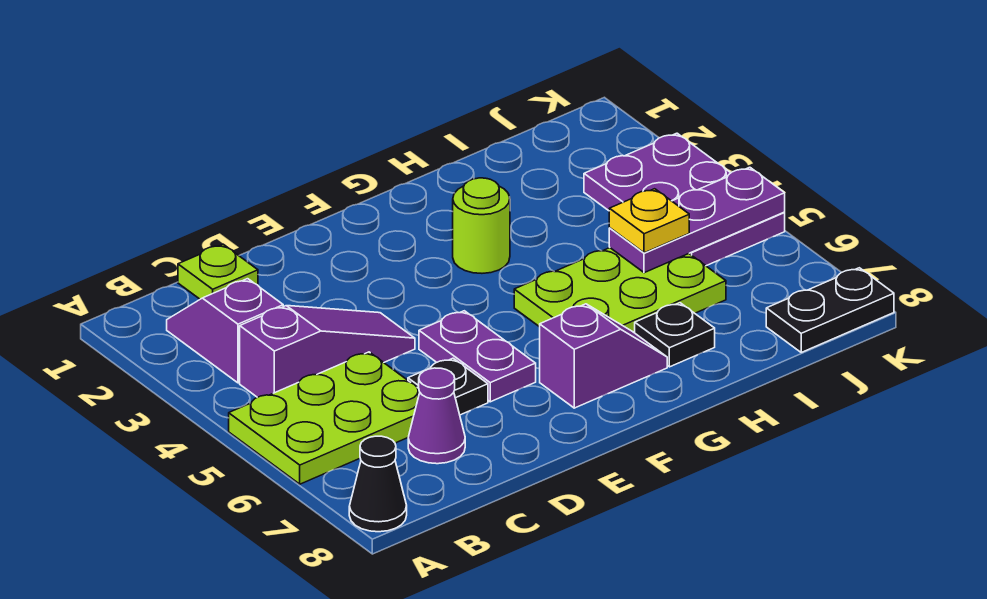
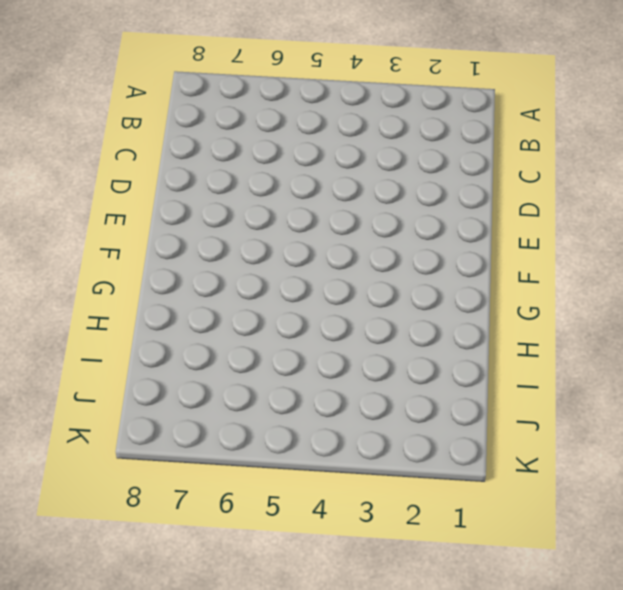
none -> lime 2x3 plate [229,352,420,484]
none -> black 1x1 cone [349,436,407,532]
none -> purple 1x2 slope [167,279,283,383]

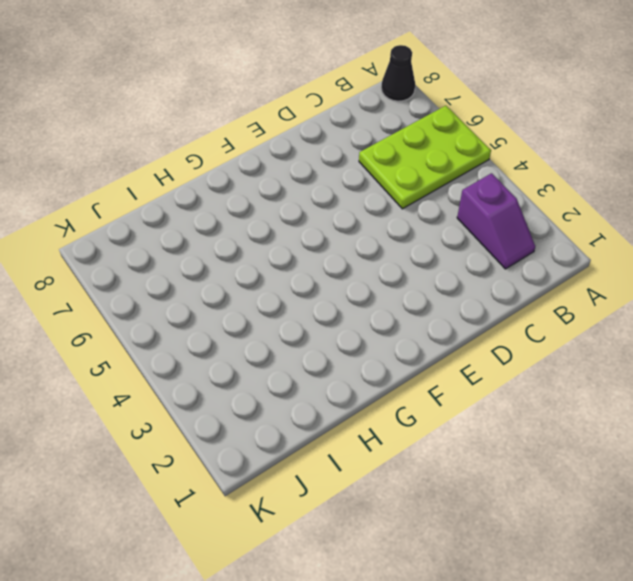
none -> purple 1x3 slope [240,306,415,397]
none -> lime 1x1 plate [178,244,258,299]
none -> purple 1x1 cone [408,368,465,464]

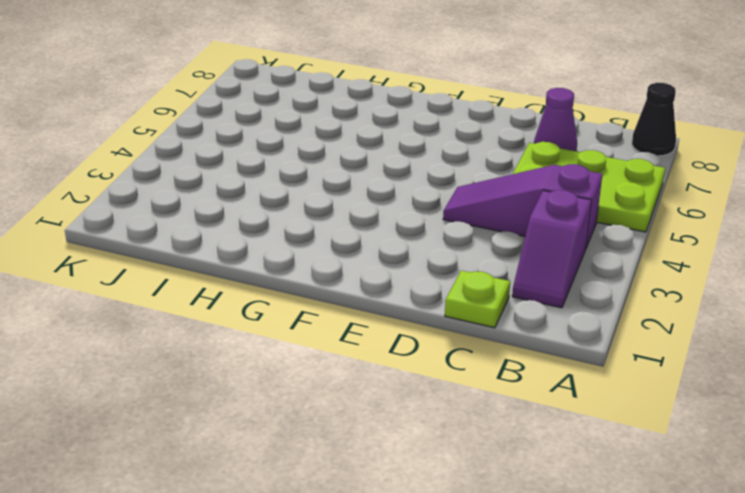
none -> black 1x1 plate [408,358,488,415]
none -> purple 1x2 plate [419,311,536,402]
none -> purple 1x2 slope [540,304,667,408]

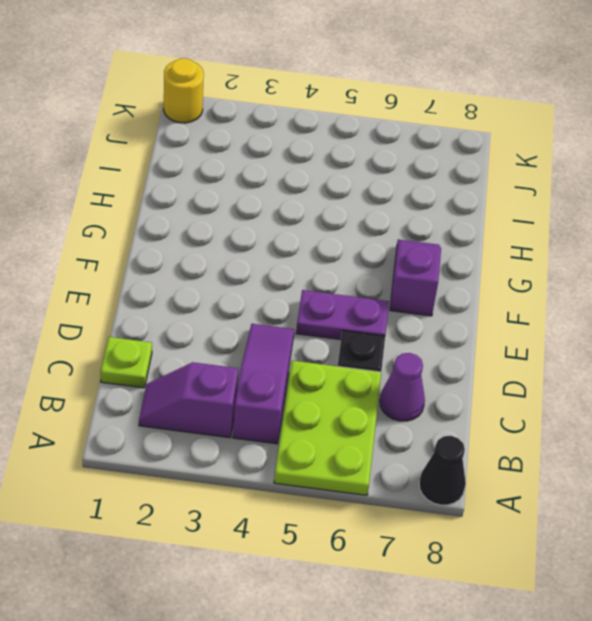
yellow 1x1 round brick [164,58,204,123] -> none
none -> lime 1x1 round brick [453,178,510,273]
none -> lime 2x3 plate [514,248,726,333]
none -> black 1x1 plate [635,303,715,367]

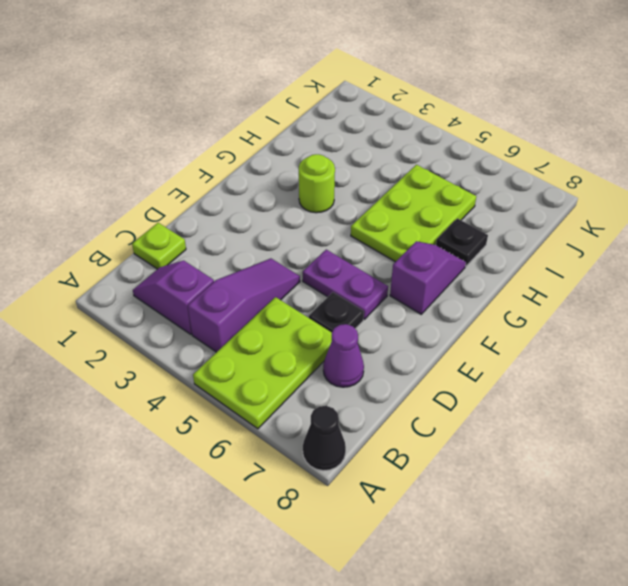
none -> purple 2x3 plate [584,133,785,266]
none -> black 1x2 plate [766,268,894,352]
none -> purple 1x3 plate [609,167,785,273]

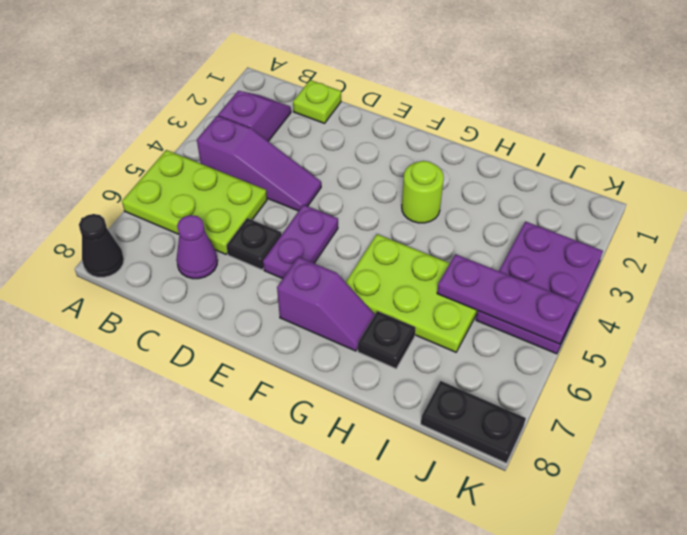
none -> yellow 1x1 plate [609,189,689,253]

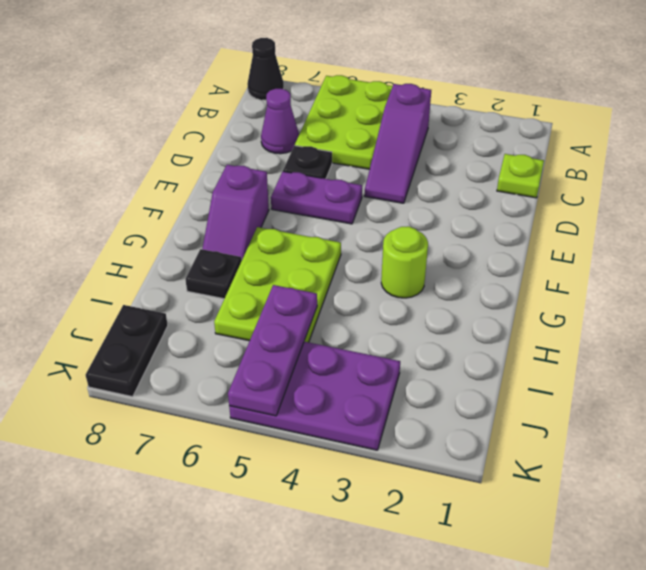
none -> purple 1x2 slope [167,279,283,383]
none -> yellow 1x1 plate [609,189,689,253]

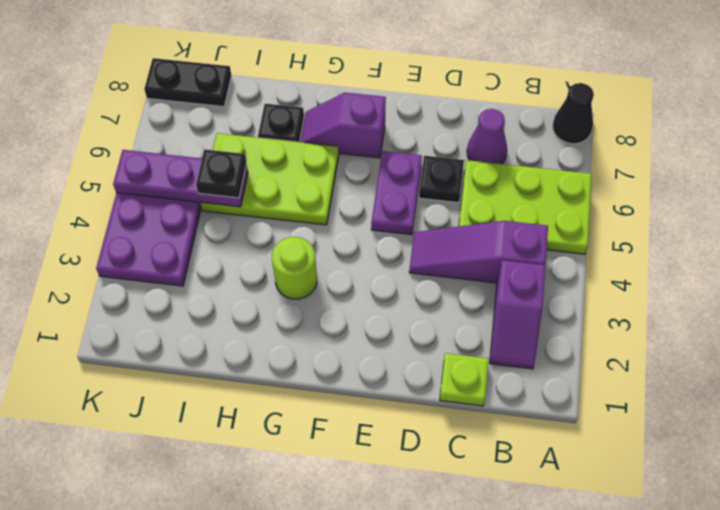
black 1x1 plate [196,149,247,198] -> yellow 1x1 plate [609,189,689,253]

